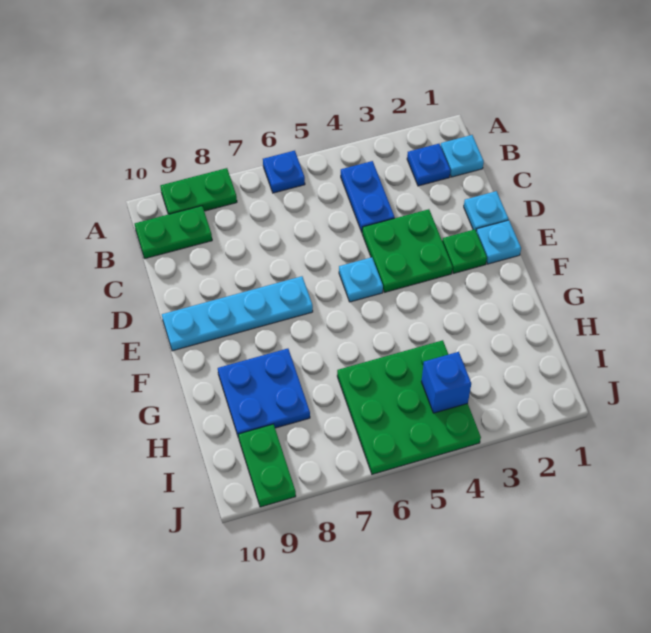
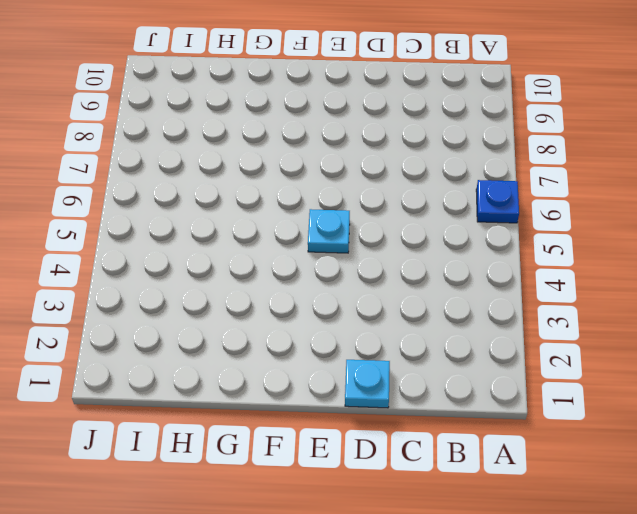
none -> green 1x2 plate [160,168,237,214]
none -> cyan 1x1 plate [441,135,484,177]
none -> blue 1x1 plate [407,144,450,186]

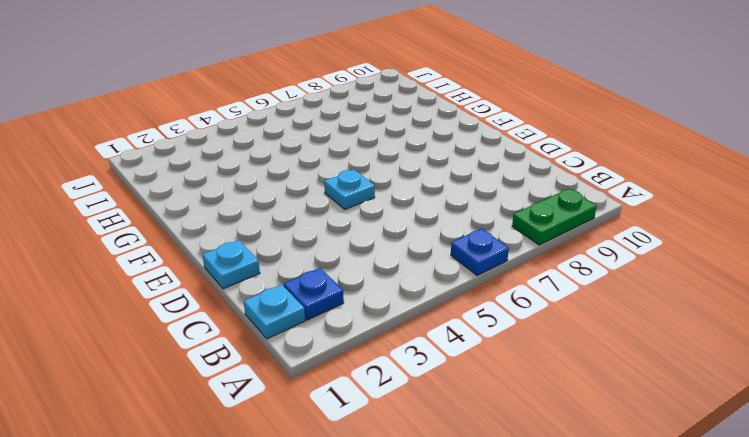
none -> blue 1x2 plate [341,161,395,232]
none -> green 1x2 plate [135,206,212,259]
none -> green 2x2 plate [362,209,453,292]

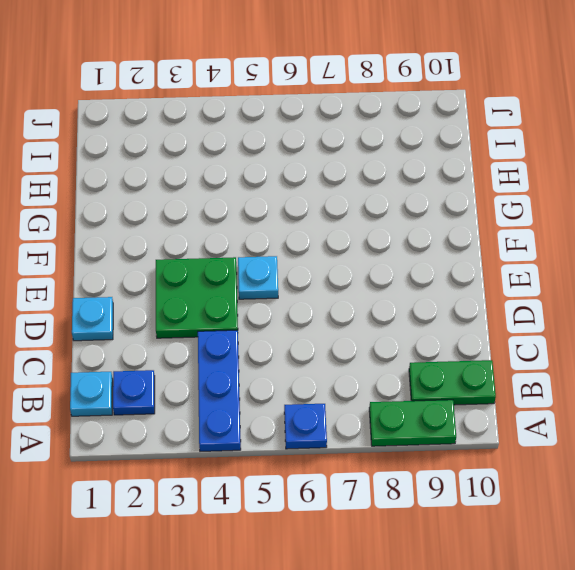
blue 1x3 plate [198,330,241,451] -> blue 1x2 plate [341,161,395,232]
none -> cyan 1x1 plate [476,220,521,264]
none -> green 1x1 plate [442,229,487,273]
none -> cyan 1x4 plate [162,276,313,351]

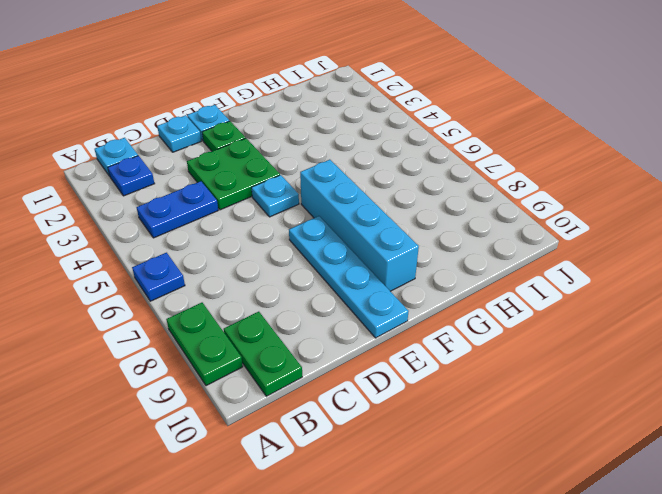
cyan 1x4 brick [300,160,419,291] -> none
none -> blue 2x2 plate [218,349,310,438]
none -> green 3x3 plate [337,340,481,474]
none -> green 1x2 plate [238,424,296,507]

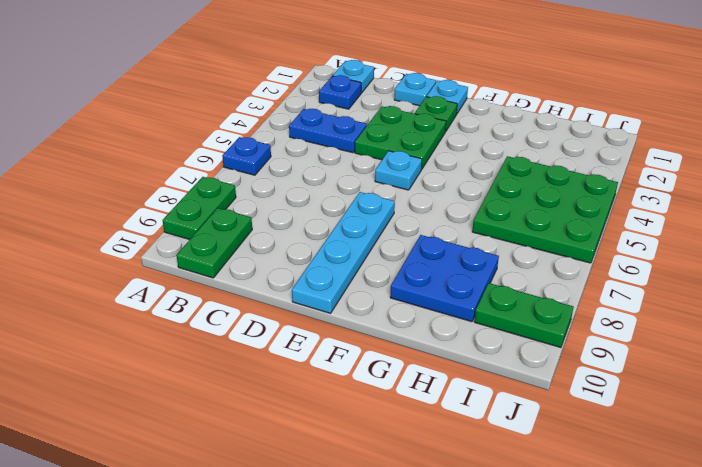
none -> blue 1x1 brick [421,352,471,413]

